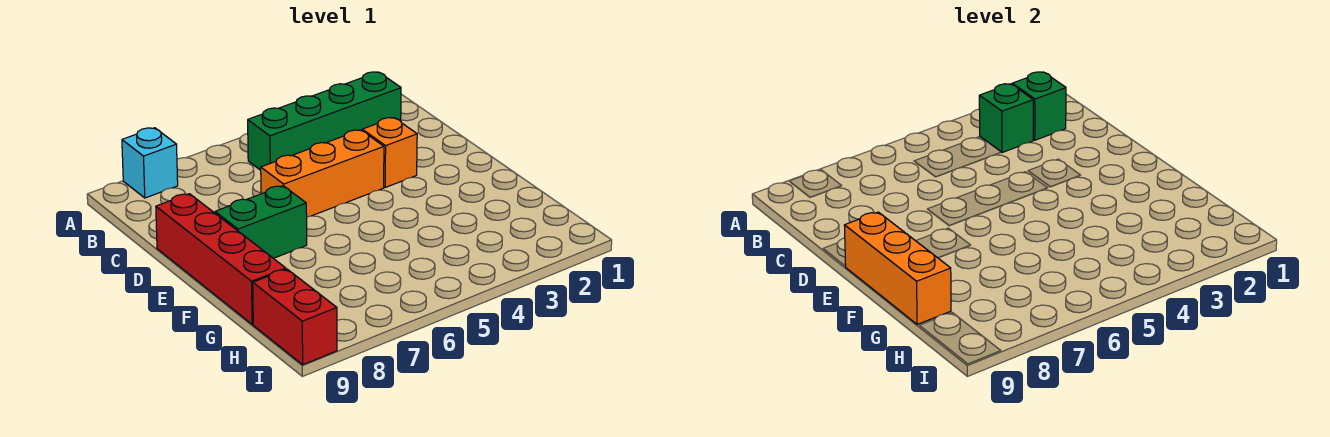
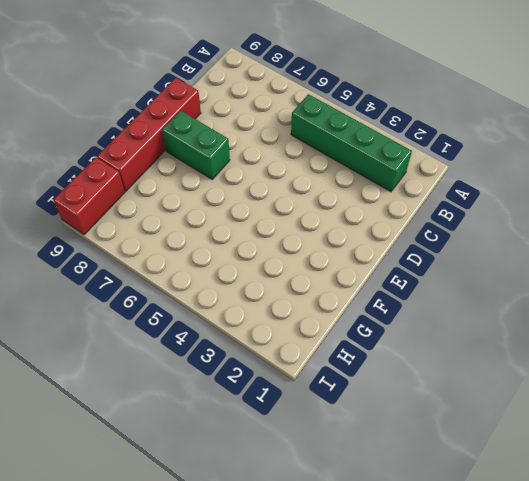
none -> cyan 1x1 brick [122,128,178,198]
none -> orange 1x1 brick [362,118,417,187]

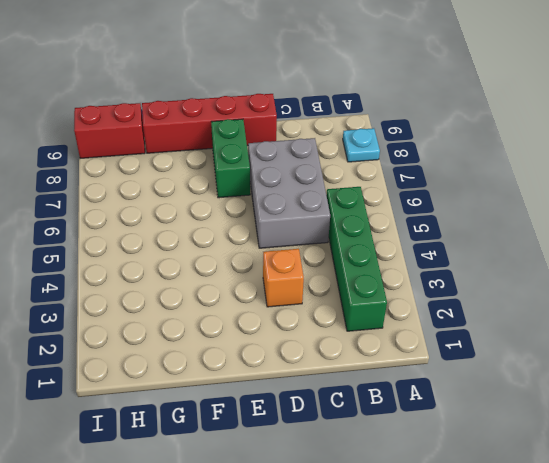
cyan 1x1 plate [343,128,380,162] -> cyan 1x1 brick [122,128,178,198]
grey 2x3 brick [248,138,330,248] -> orange 1x3 brick [261,130,384,217]
none -> green 1x1 brick [1012,72,1066,140]
none -> green 1x1 brick [979,84,1033,153]

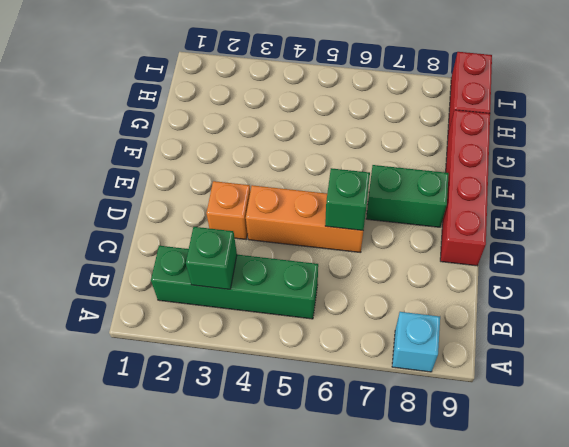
green 1x1 brick [325,168,370,231] -> green 1x1 brick moved to [1012,72,1066,140]
none -> orange 1x3 brick [844,212,951,324]

